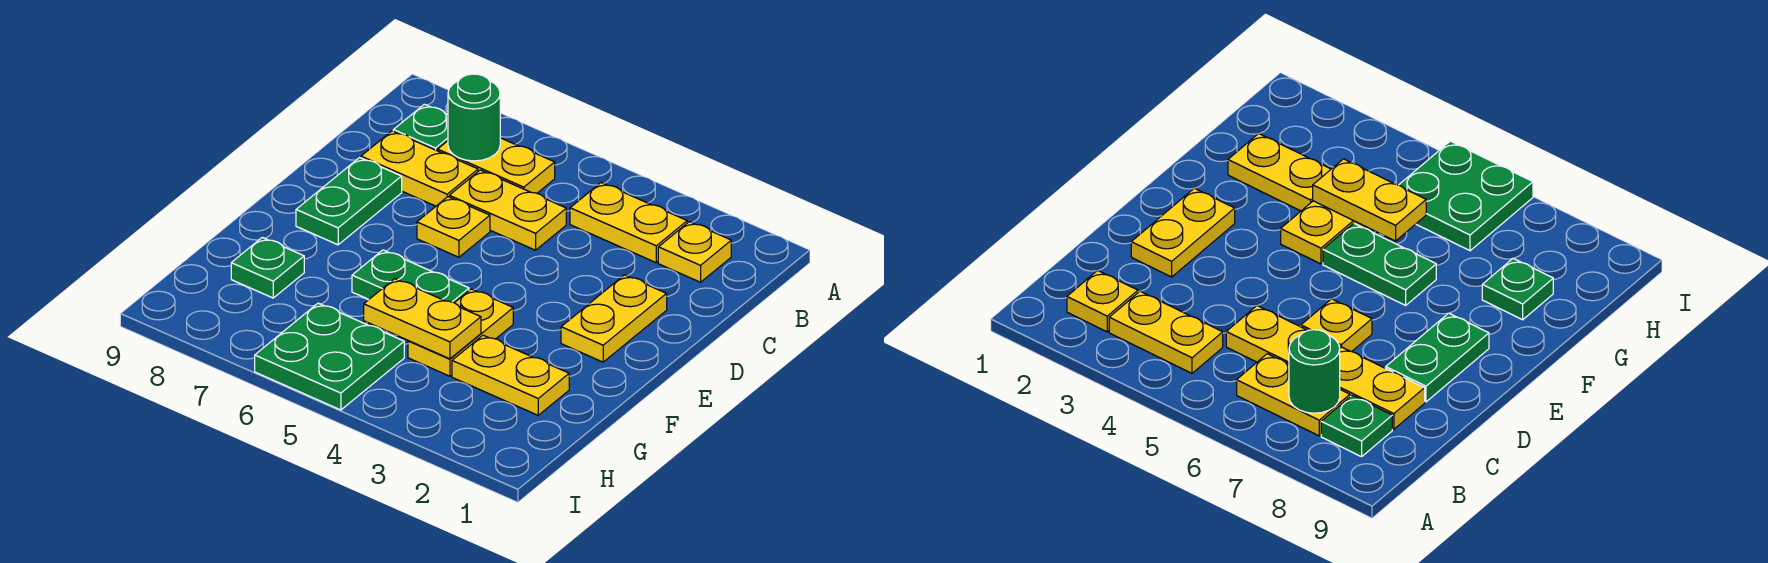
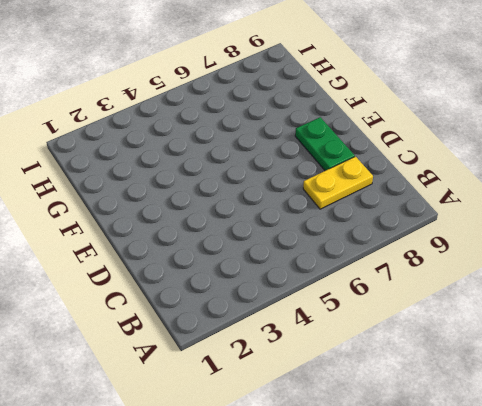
none -> yellow 1x1 plate [658,222,731,282]
none -> yellow 1x2 plate [570,183,687,263]
none -> yellow 1x2 plate [438,138,555,193]

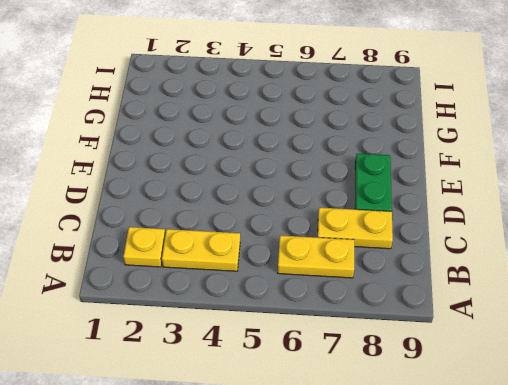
none -> green 1x1 plate [393,104,448,151]
none -> yellow 1x2 plate [449,170,566,250]
none -> yellow 1x2 plate [561,275,667,362]

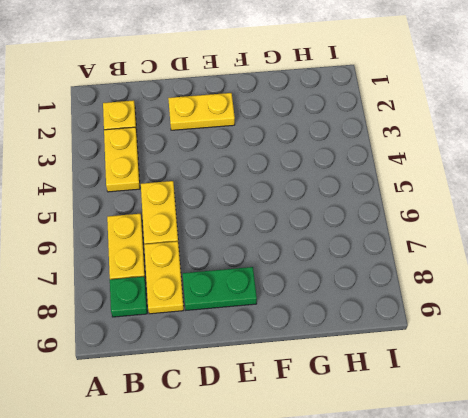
none -> yellow 1x1 plate [417,197,490,257]
none -> yellow 1x2 plate [408,289,513,376]
none -> green 1x2 plate [352,250,469,303]

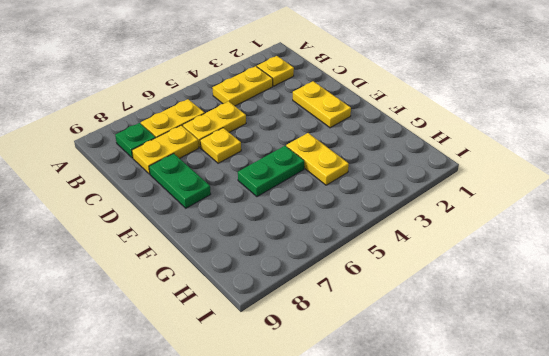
none -> yellow 1x2 plate [452,335,569,415]
none -> green 1x1 plate [231,237,304,298]
none -> green 2x2 plate [255,303,404,410]

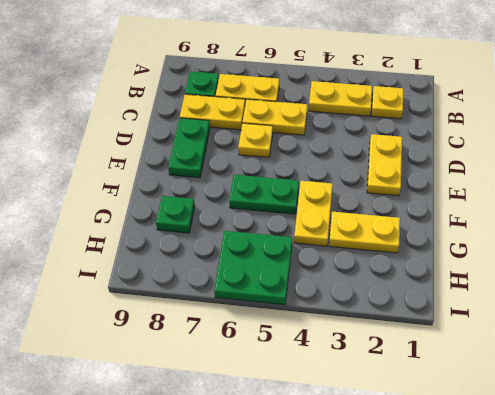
none -> green 1x1 round brick [448,74,500,161]
none -> yellow 1x2 plate [364,279,481,359]

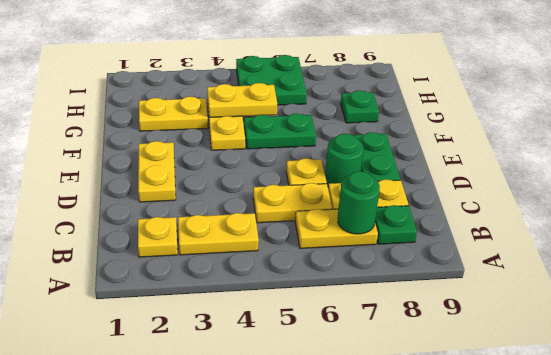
green 1x1 round brick [325,134,364,186] -> none

